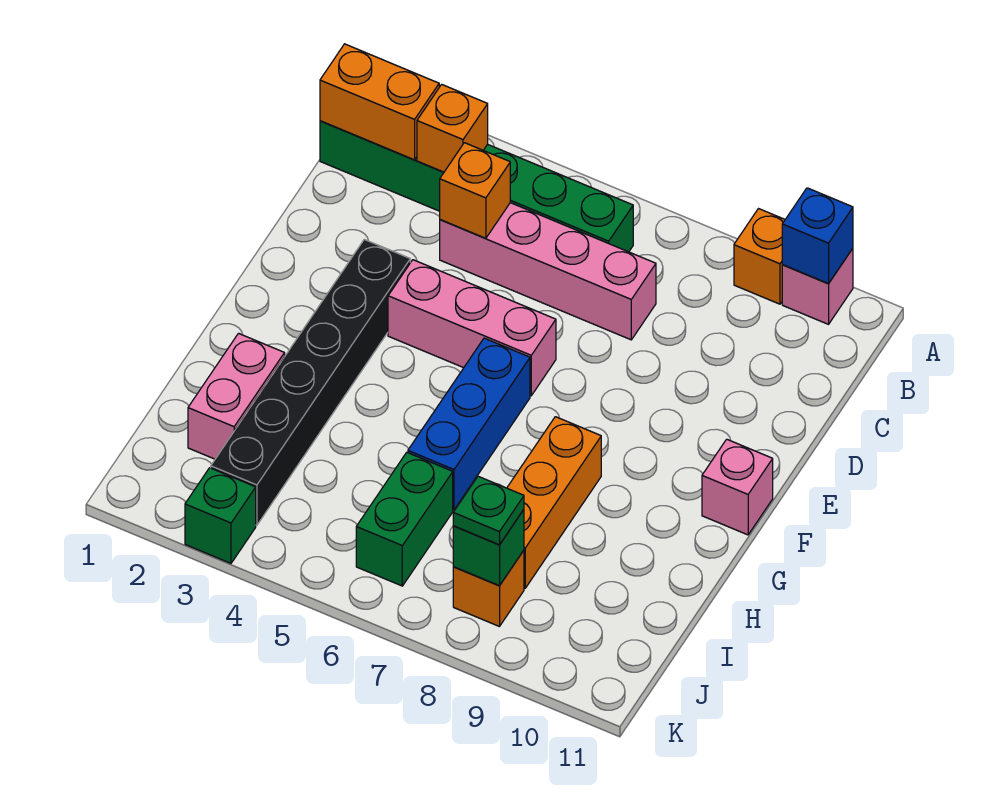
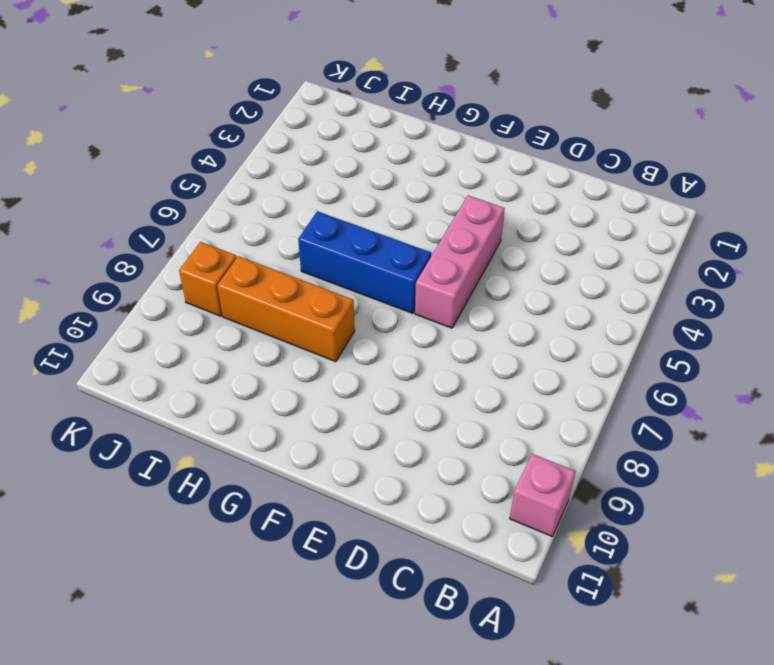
none -> orange 1x1 brick [734,209,785,304]
none -> green 1x6 brick [320,121,633,252]
none -> pink 1x4 brick [440,203,656,340]

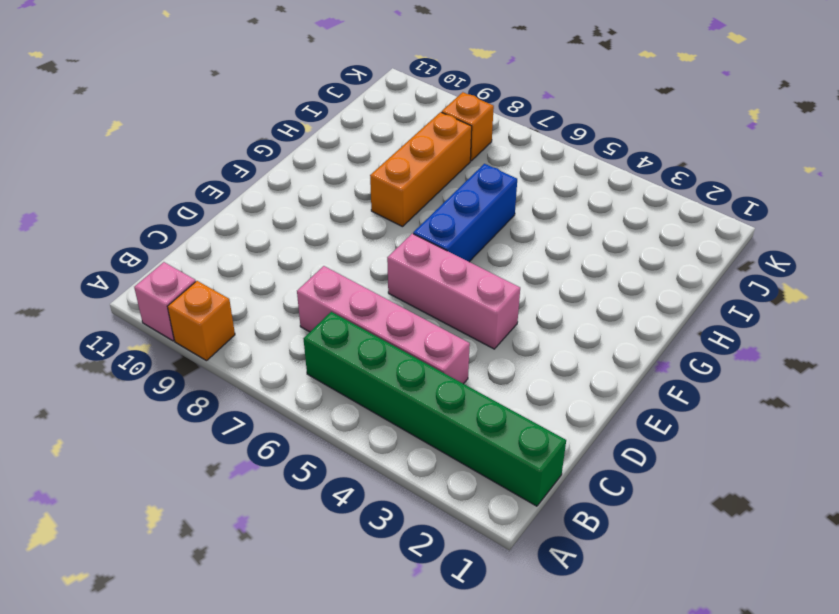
none -> black 1x6 brick [211,239,410,525]
none -> pink 1x1 brick [702,439,773,535]
none -> pink 1x2 brick [188,333,285,459]

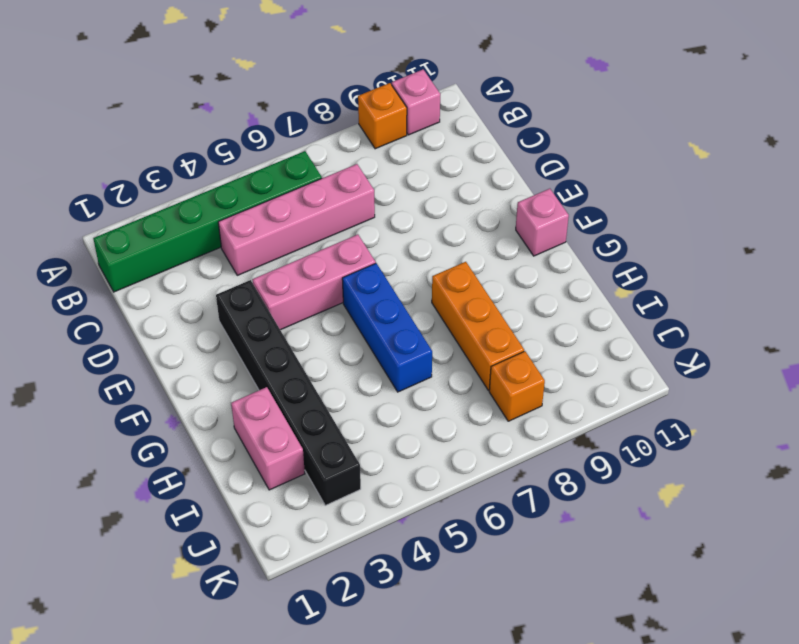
none -> green 1x2 brick [356,453,453,586]
none -> green 1x1 brick [185,468,256,563]
none -> blue 1x1 brick [782,188,853,284]

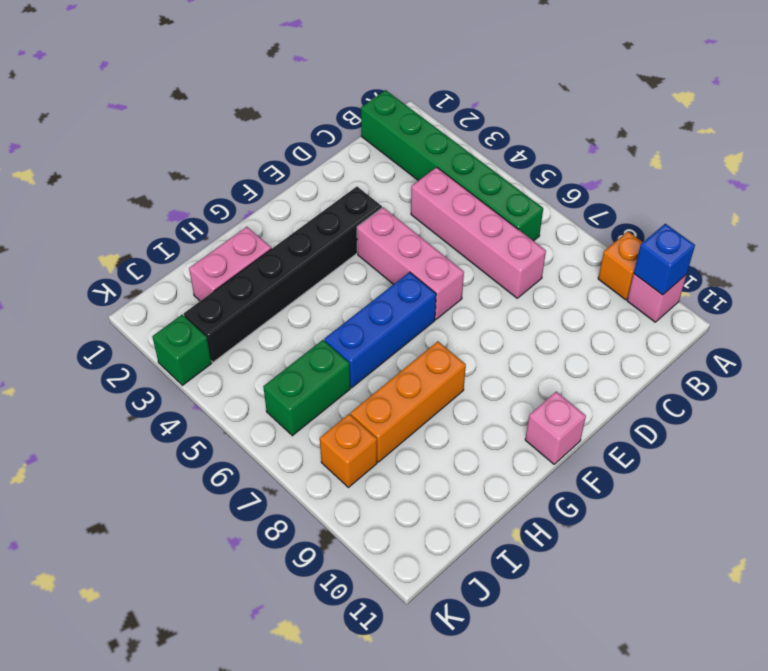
none -> orange 1x2 brick [320,44,439,160]
none -> orange 1x1 brick [417,84,488,172]
none -> orange 1x1 brick [440,143,510,238]

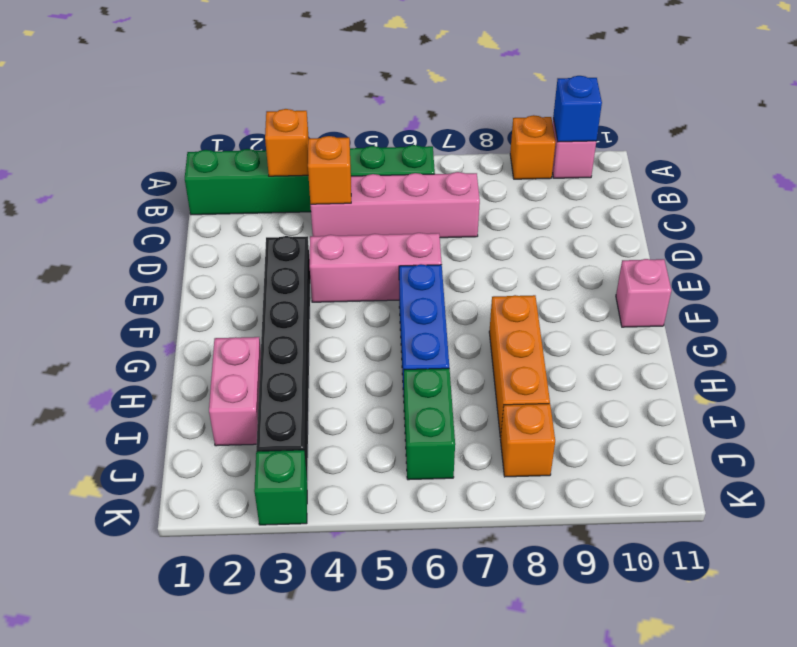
none -> orange 1x2 brick [320,44,439,160]
none -> green 1x1 brick [453,510,524,586]
none -> green 1x1 plate [453,476,524,545]

